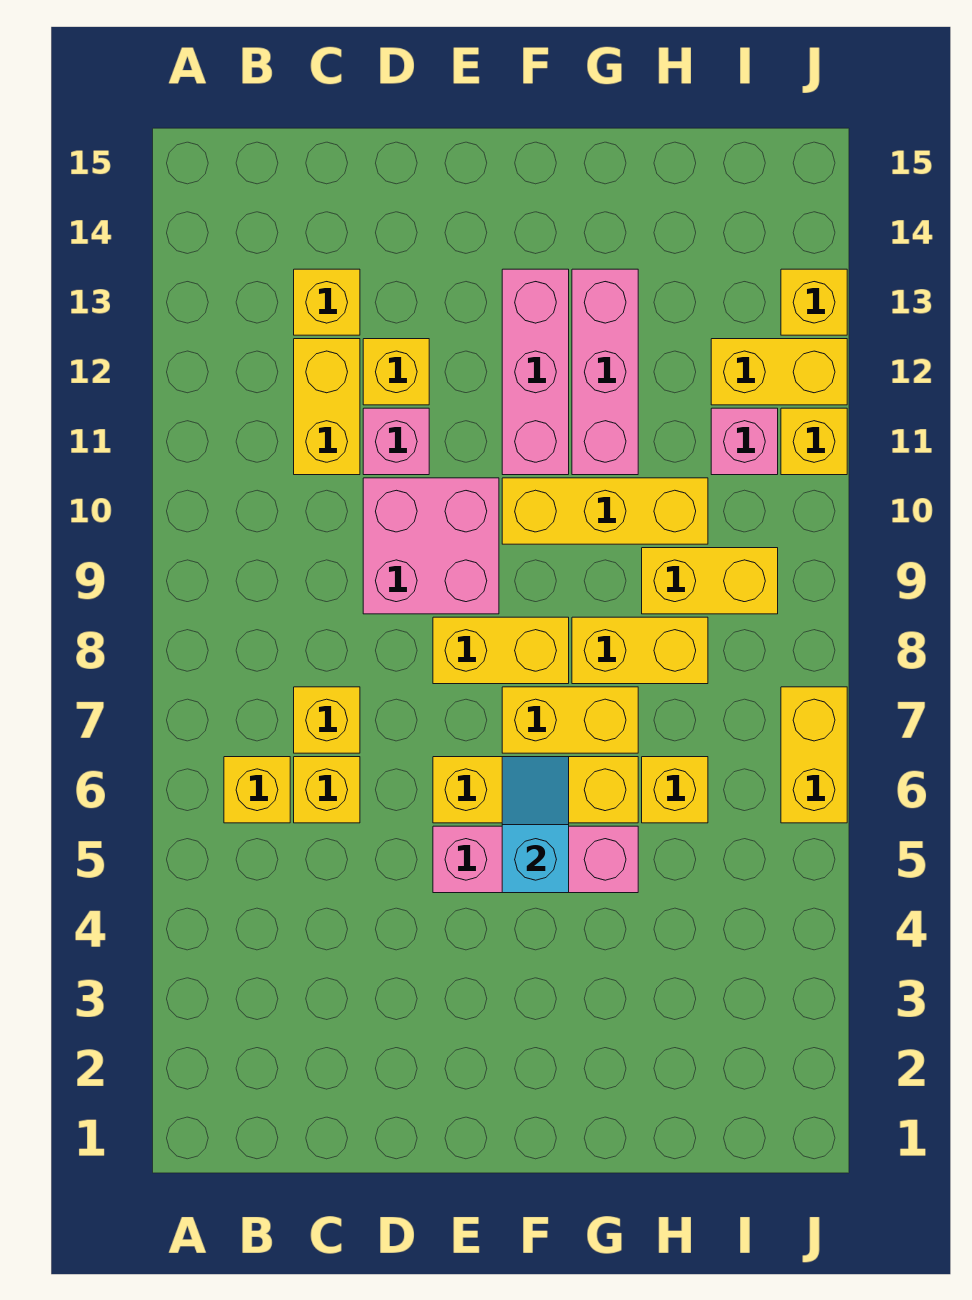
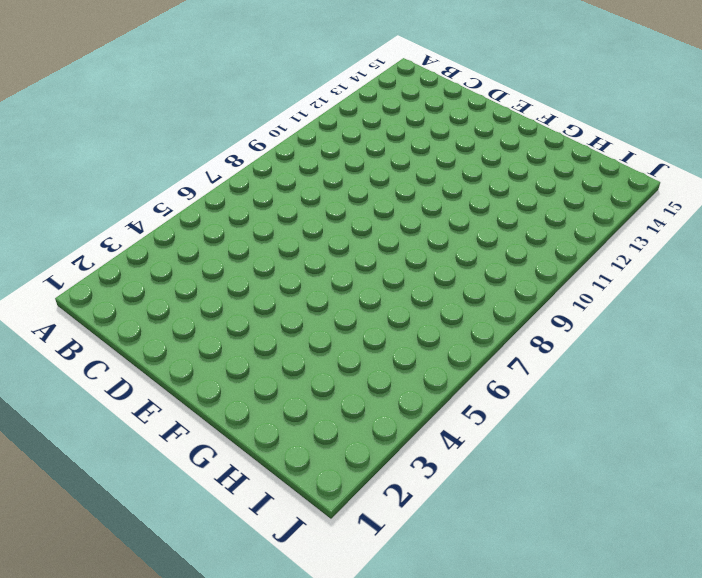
none -> yellow 1x1 brick [224,757,290,823]
none -> yellow 1x1 brick [294,757,360,823]
none -> yellow 1x1 brick [294,687,360,753]

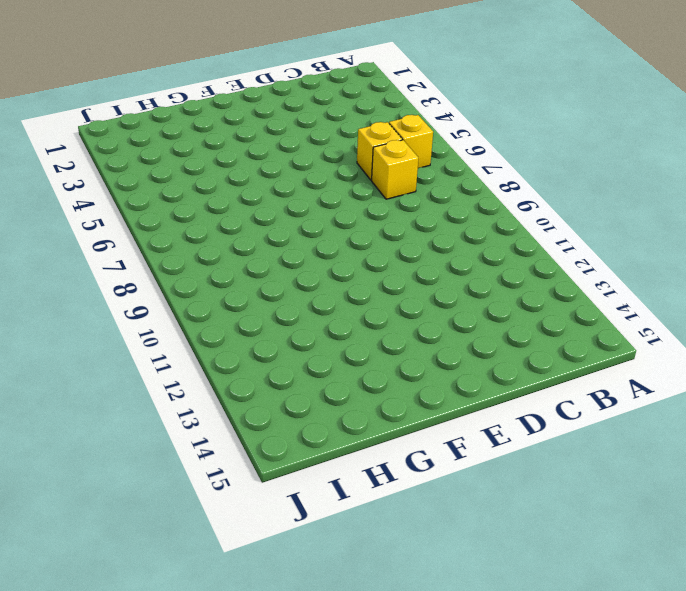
none -> yellow 1x2 brick [294,339,360,475]
none -> yellow 1x1 brick [294,269,360,335]
none -> pink 2x2 brick [363,478,499,614]

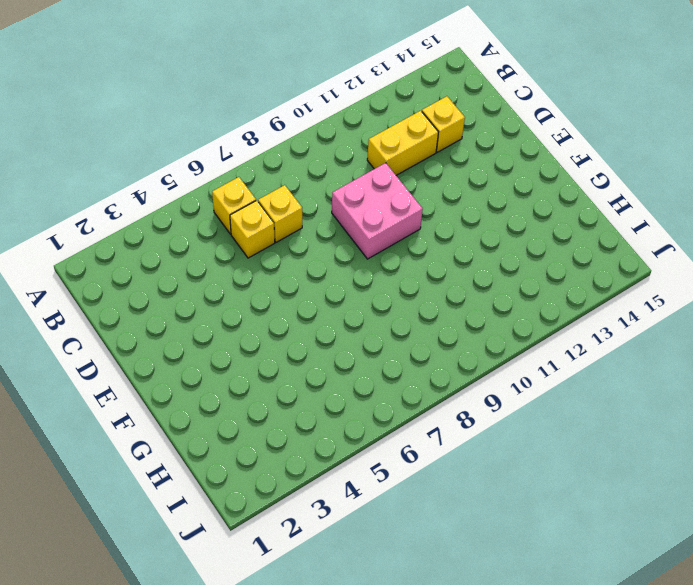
none -> pink 1x1 brick [363,408,429,475]
none -> yellow 1x1 brick [363,339,429,405]
none -> pink 1x3 brick [433,826,638,893]

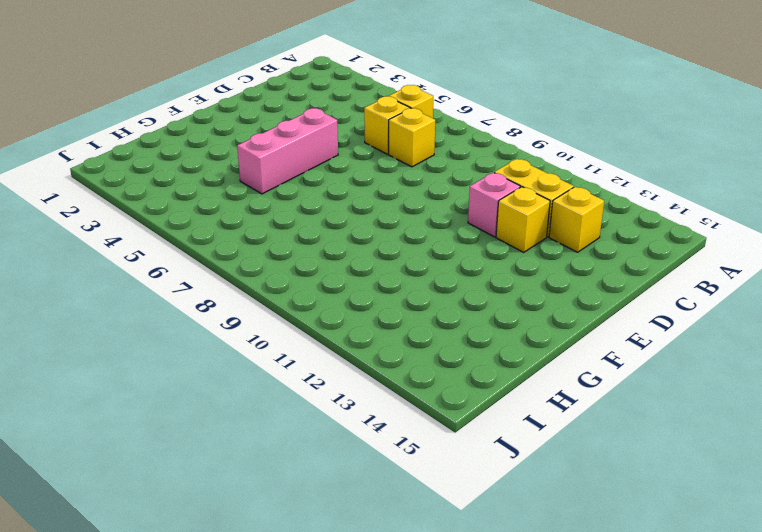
none -> pink 2x2 brick [363,478,499,614]
none -> yellow 1x3 brick [433,757,638,823]
none -> yellow 1x2 brick [433,617,569,684]

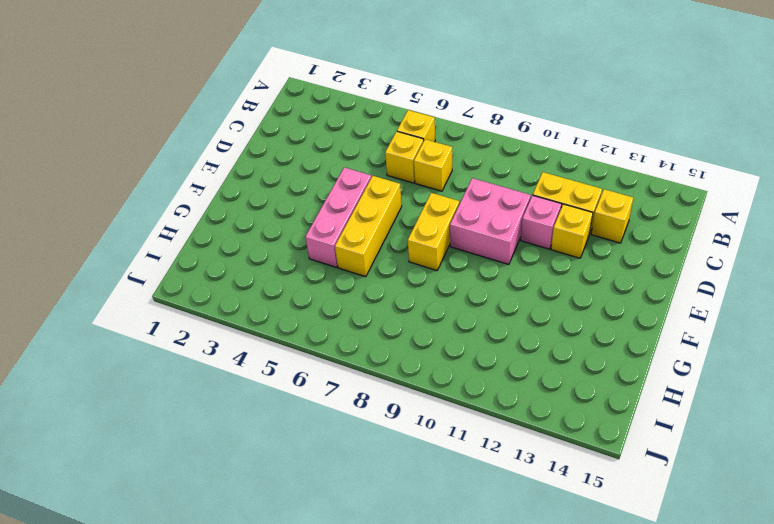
none -> yellow 1x2 brick [502,687,638,753]
none -> yellow 1x3 brick [502,478,708,544]
none -> pink 1x3 brick [502,269,569,475]

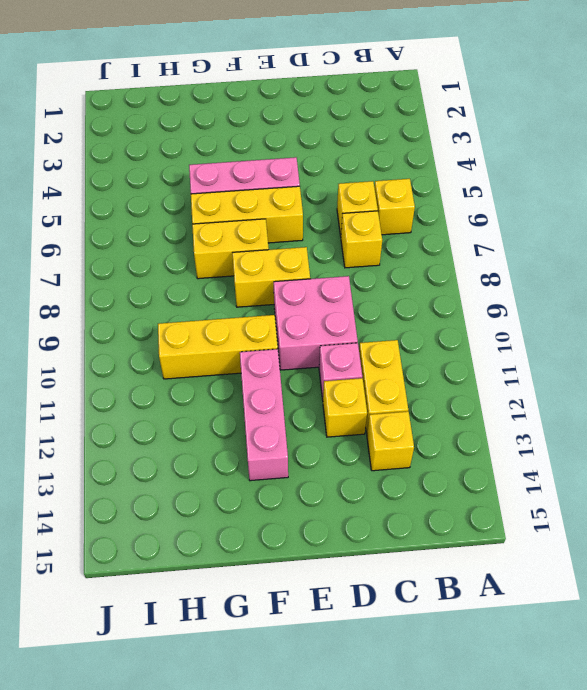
none -> yellow 1x2 brick [572,617,708,684]
none -> pink 1x3 brick [572,269,638,475]
none -> yellow 1x1 brick [642,757,708,823]

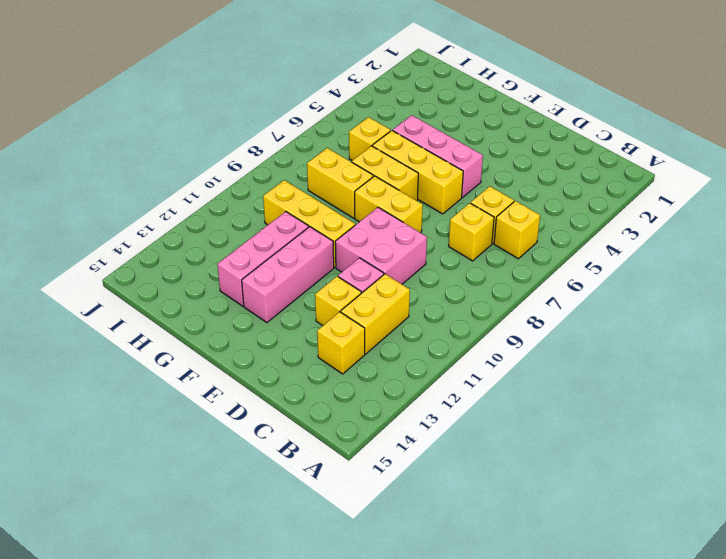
none -> yellow 1x2 brick [642,548,778,614]
none -> pink 1x1 brick [711,408,778,475]
none -> yellow 1x2 brick [711,339,847,405]

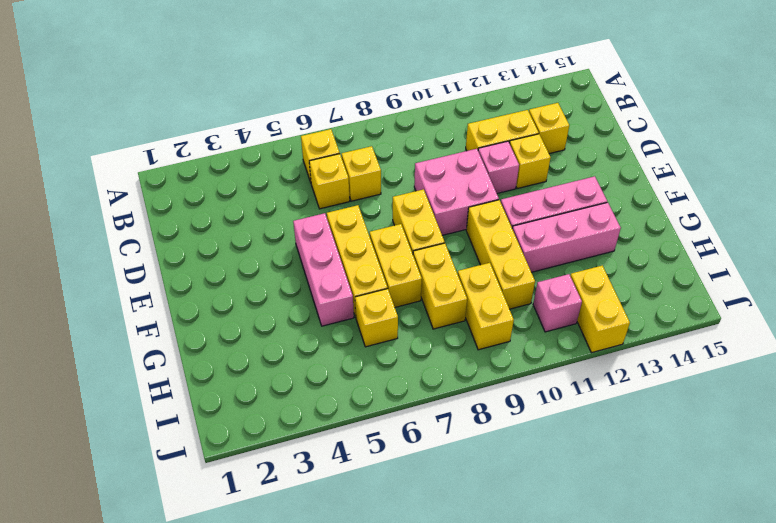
none -> yellow 1x2 brick [781,687,847,823]
none -> yellow 1x1 brick [781,408,847,475]
none -> yellow 1x1 brick [781,269,847,335]

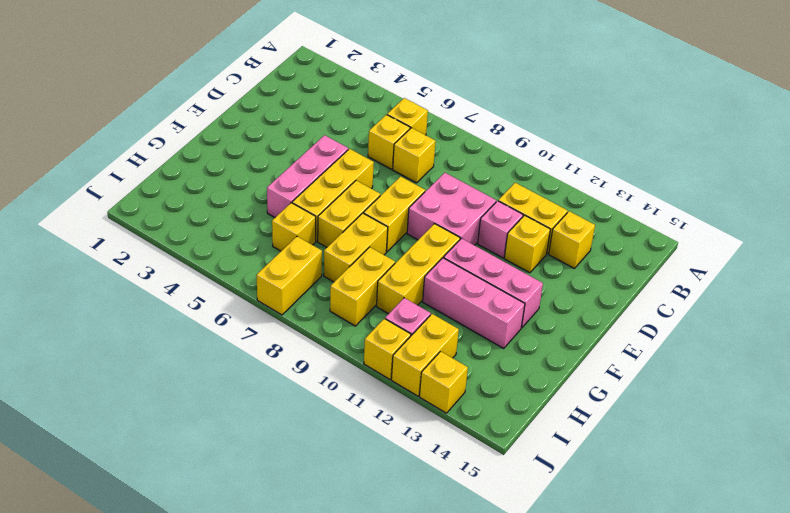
yellow 1x2 brick [257,236,322,315] -> yellow 1x2 brick turned to [781,687,847,823]
none -> cyan 1x2 slope [502,757,569,893]

